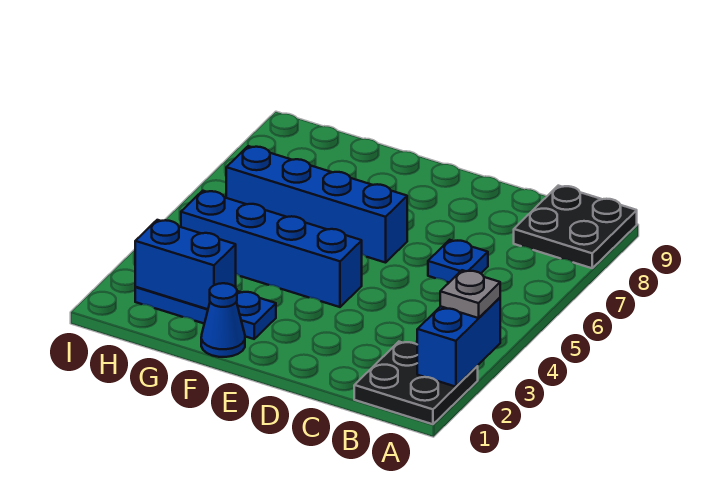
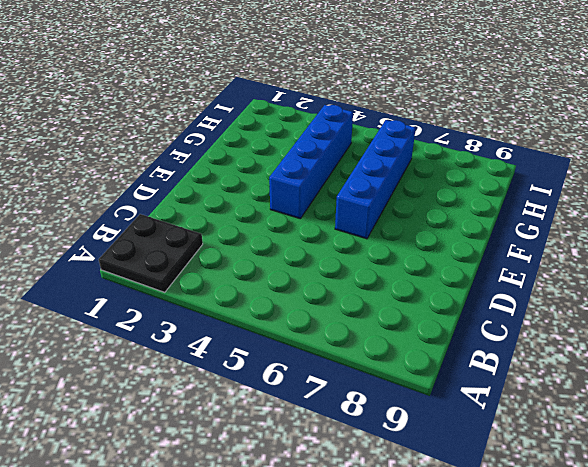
none -> black 2x2 plate [514,186,637,268]
none -> blue 1x1 plate [428,240,488,282]

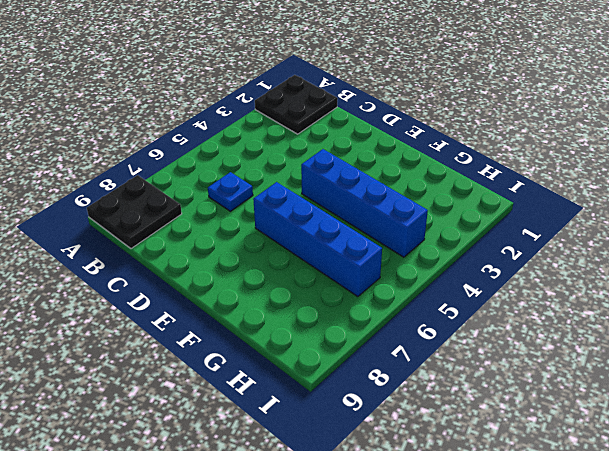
none -> blue 1x1 cone [201,283,245,357]
none -> blue 1x3 plate [135,287,276,339]

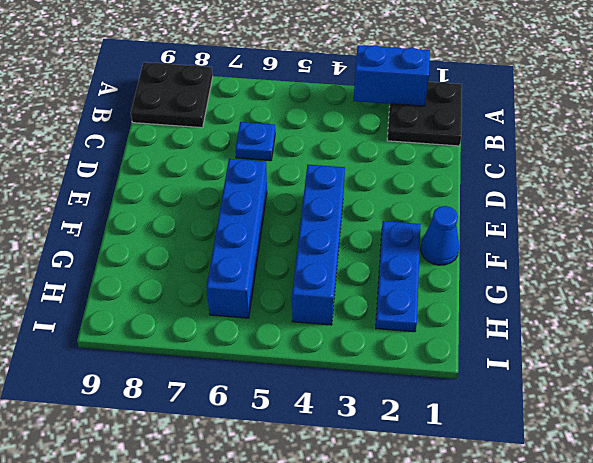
none -> blue 1x2 brick [135,220,236,309]
none -> grey 1x1 plate [440,270,500,318]

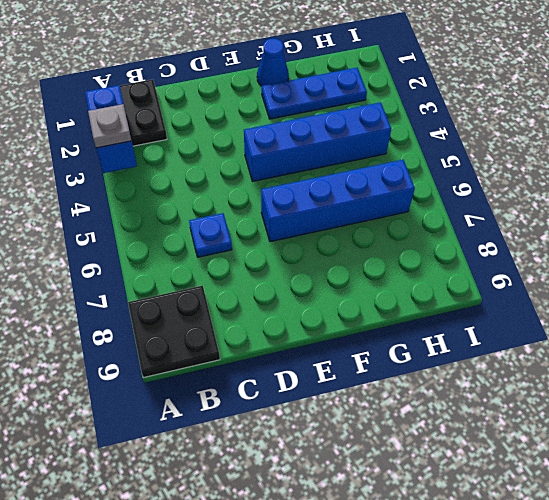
none -> blue 1x2 brick [135,220,236,309]

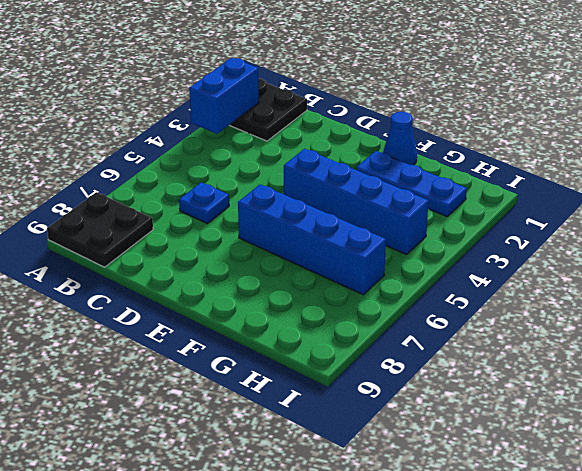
none -> blue 1x2 brick [135,220,236,309]
none -> grey 1x1 plate [440,270,500,318]

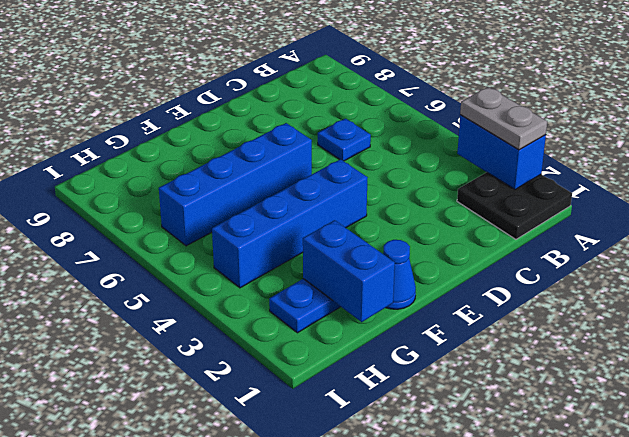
grey 1x2 plate [460,87,547,150] -> grey 1x1 plate [440,270,500,318]
blue 1x2 brick [303,220,395,322] -> blue 1x2 brick turned to [135,220,236,309]
none -> black 2x2 plate [514,186,637,268]

